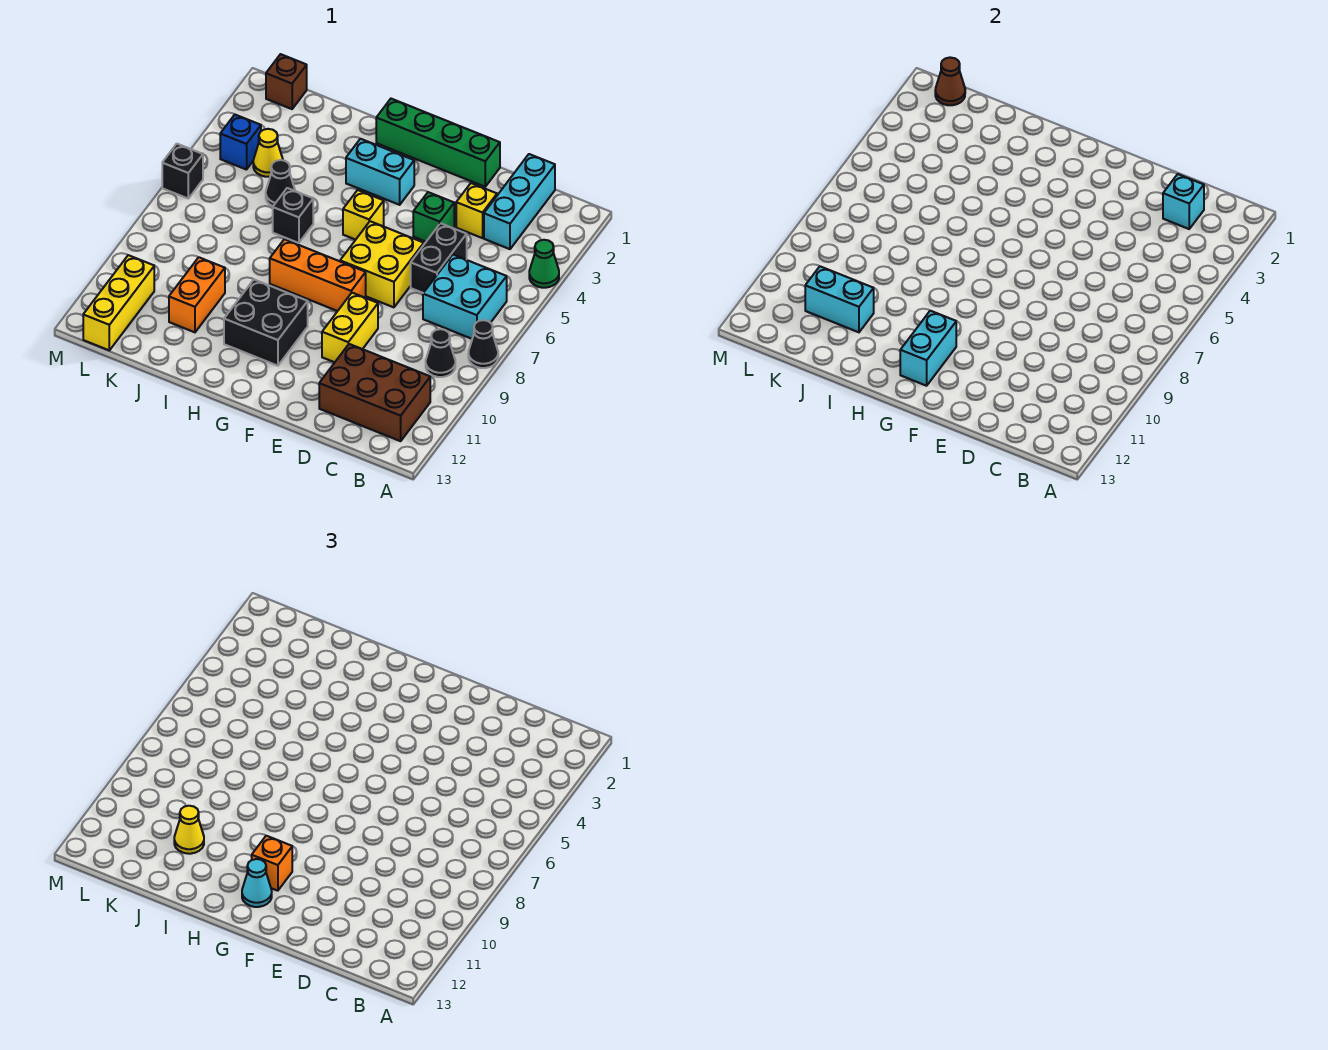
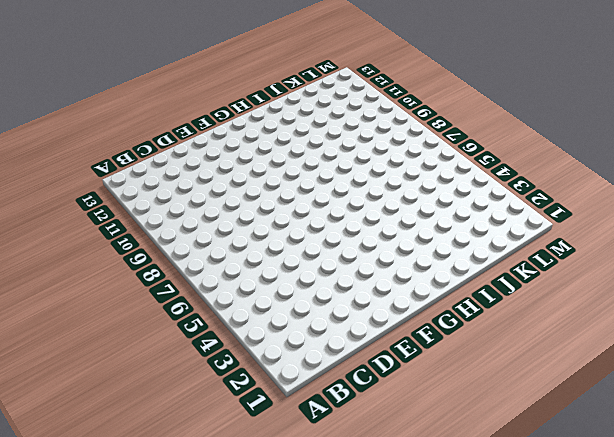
none -> green 1x1 cone [529,240,559,288]
none -> black 1x1 cone [468,320,498,368]
none -> cyan 2x2 brick [423,255,507,339]
none -> black 1x1 cone [426,329,455,377]

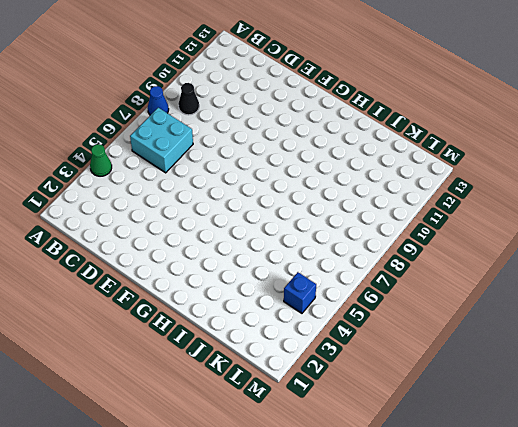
blue 1x1 cone [148,86,169,115] -> black 1x1 cone [468,320,498,368]
none -> brown 2x3 brick [319,344,430,441]
none -> cyan 1x3 brick [484,154,555,249]
none -> yellow 1x1 brick [456,183,497,238]
none -> black 1x2 brick [411,223,467,293]

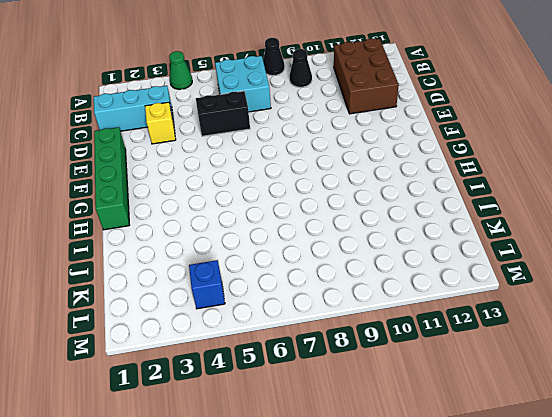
none -> green 1x1 brick [413,192,454,242]
none -> yellow 2x2 brick [340,221,424,307]
none -> yellow 1x2 brick [322,293,378,362]
none -> orange 1x3 brick [270,239,366,311]

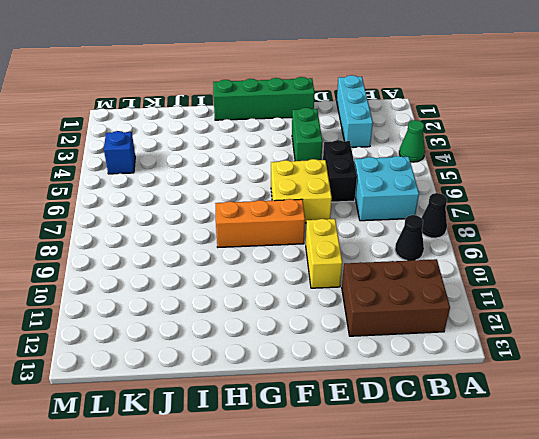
green 1x2 brick [292,108,323,161] -> green 1x1 brick [413,192,454,242]
none -> yellow 1x1 brick [456,183,497,238]
none -> cyan 1x2 brick [346,139,414,205]
none -> yellow 1x1 brick [343,190,384,240]
none -> black 2x2 brick [224,280,308,366]

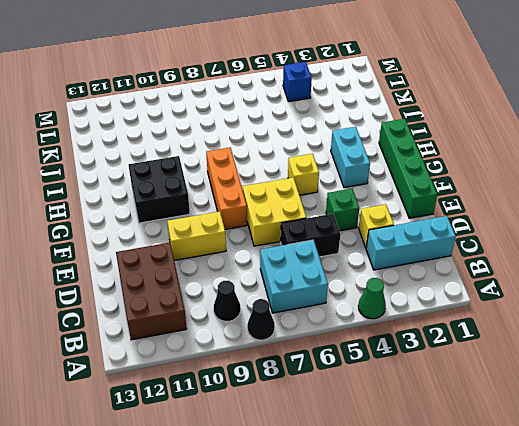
none -> black 1x1 brick [273,188,313,243]
none -> black 1x1 cone [266,160,295,206]
none -> orange 1x2 brick [169,257,225,332]
none -> yellow 1x1 cone [253,129,283,177]

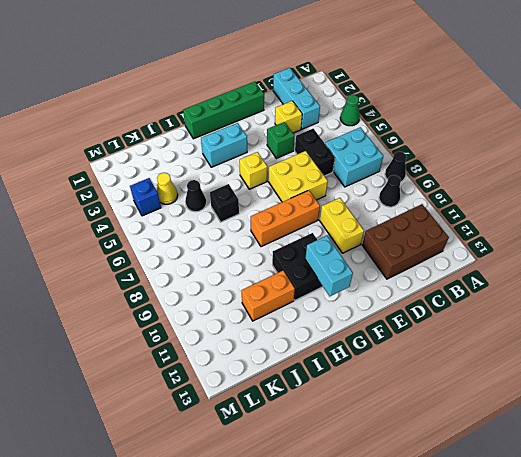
orange 1x2 brick [241,271,295,321] -> orange 1x2 brick turned to [169,257,225,332]
none -> brown 1x1 brick [266,54,307,109]
none -> yellow 1x3 brick [83,255,154,350]
none -> black 1x1 brick [162,144,203,198]
none -> cyan 1x1 brick [1163,174,1204,229]

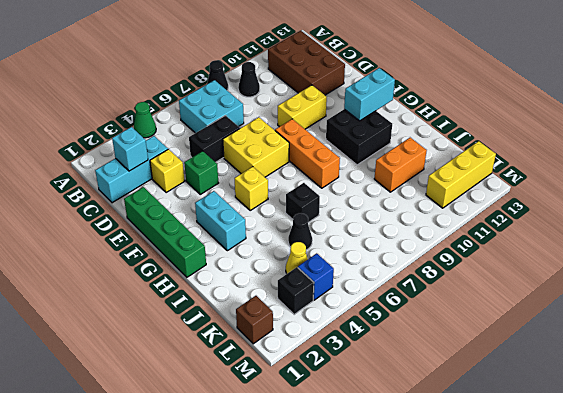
black 1x1 brick [278,267,314,314] -> black 1x1 brick moved to [162,144,203,198]
none -> cyan 1x2 brick [805,266,874,332]
none -> brown 1x1 cone [935,57,965,105]
none -> orange 1x1 brick [252,836,292,891]
none -> cyan 1x1 cone [242,859,272,907]

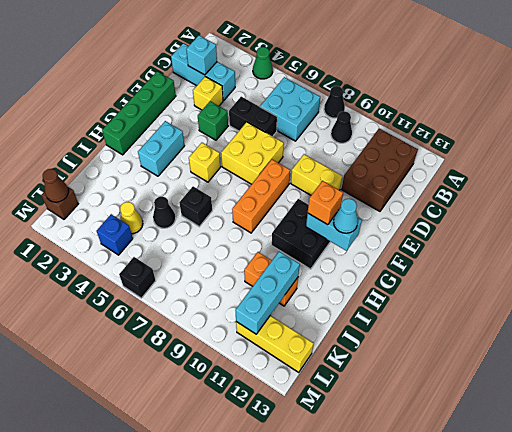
cyan 1x3 brick [235,251,300,334] -> cyan 1x2 brick [805,266,874,332]
none -> yellow 1x1 cone [174,806,204,854]

